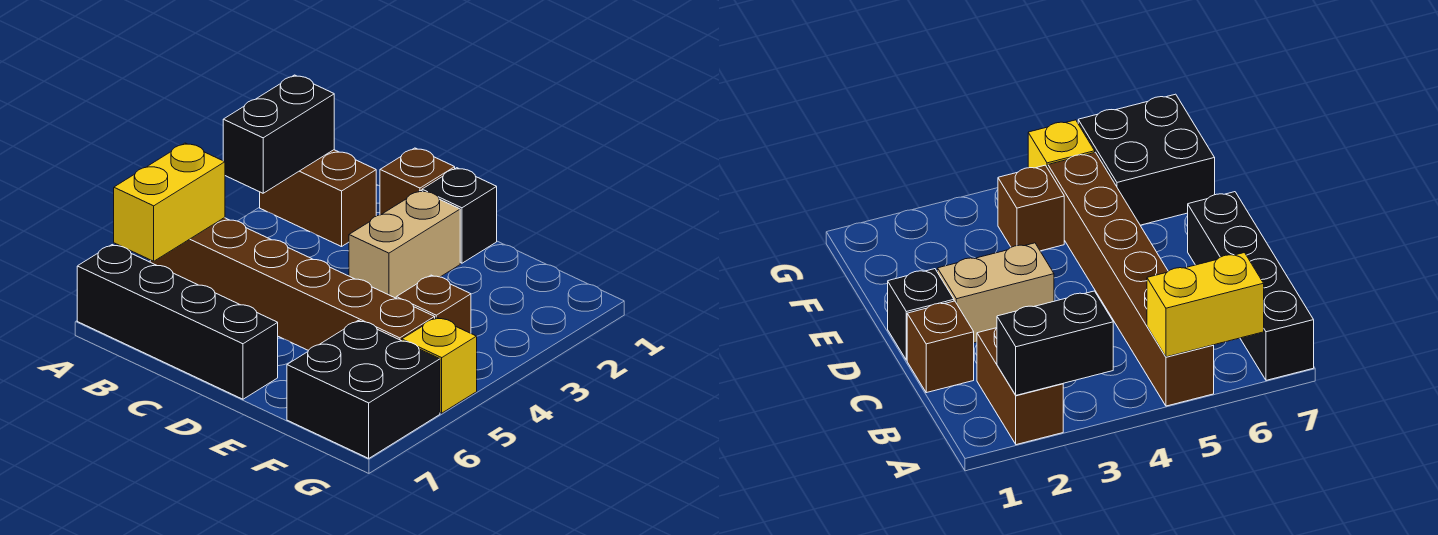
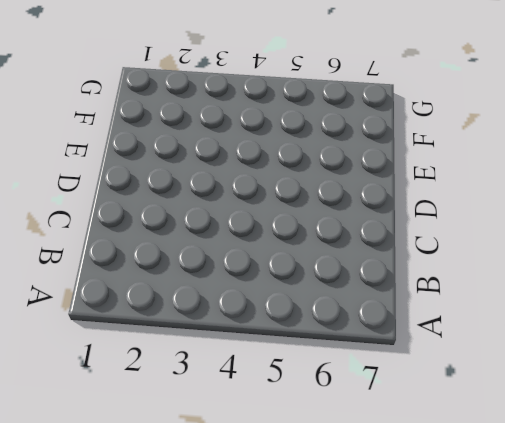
none -> brown 1x2 brick [260,150,376,247]
none -> brown 1x6 brick [150,218,435,350]

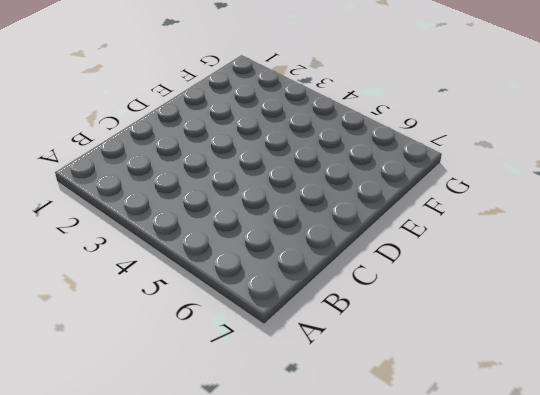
none -> brown 1x2 brick [260,150,376,247]
none -> brown 1x6 brick [150,218,435,350]

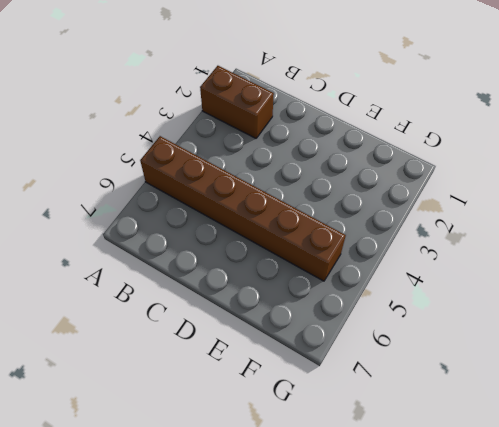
none -> black 1x4 brick [77,245,278,399]
none -> brown 1x1 brick [380,148,455,215]

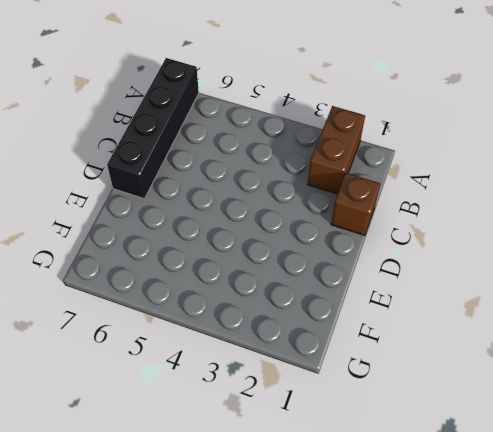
none -> brown 1x6 brick [150,218,435,350]
none -> black 1x1 brick [422,168,497,263]

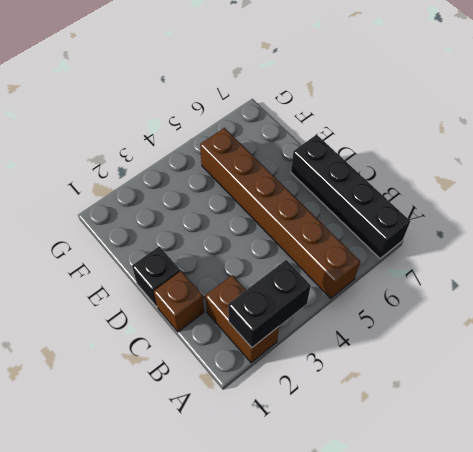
none -> tan 1x2 brick [349,190,460,298]
none -> brown 1x1 brick [396,275,471,333]

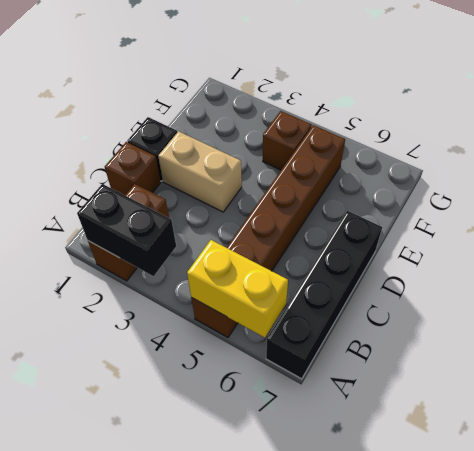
none -> black 2x2 brick [287,321,440,458]
none -> yellow 1x1 brick [402,317,477,413]

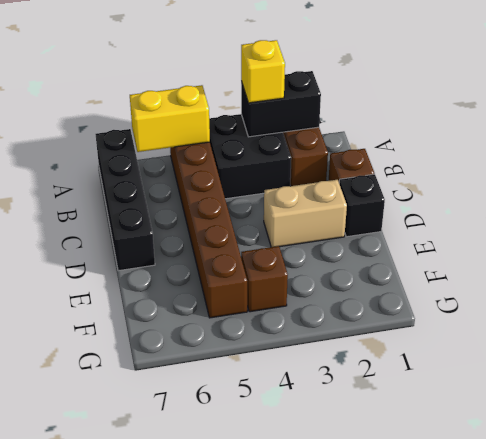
black 2x2 brick [209,114,291,199] -> black 2x2 brick moved to [287,321,440,458]
yellow 1x1 brick [241,40,285,103] -> yellow 1x1 brick moved to [402,317,477,413]

